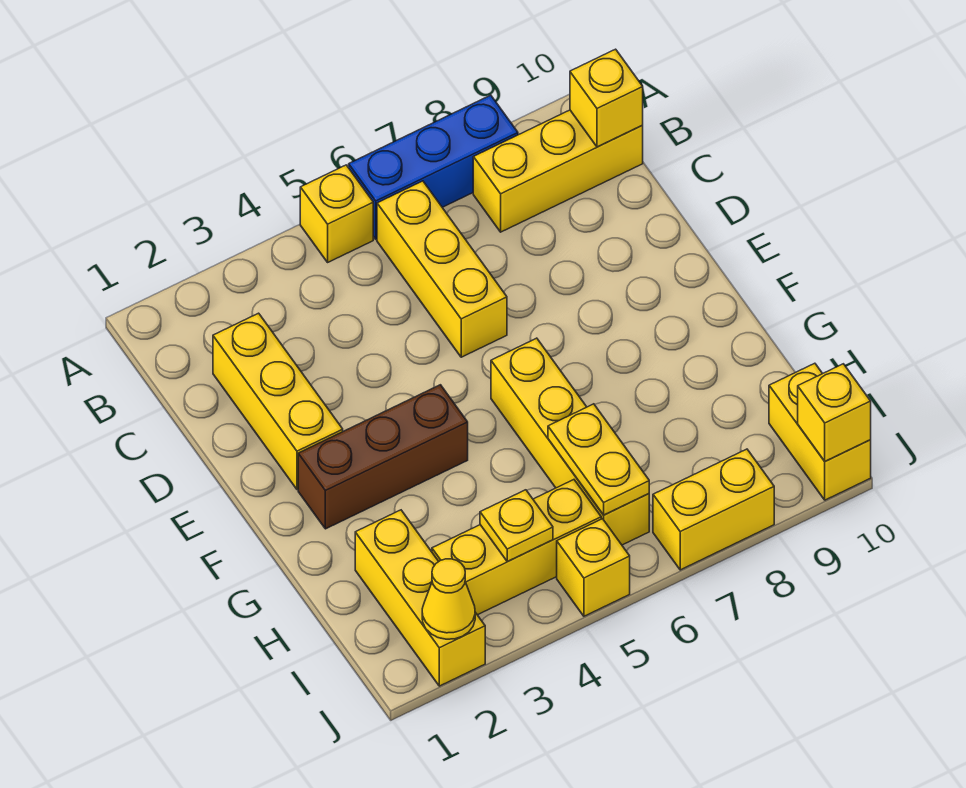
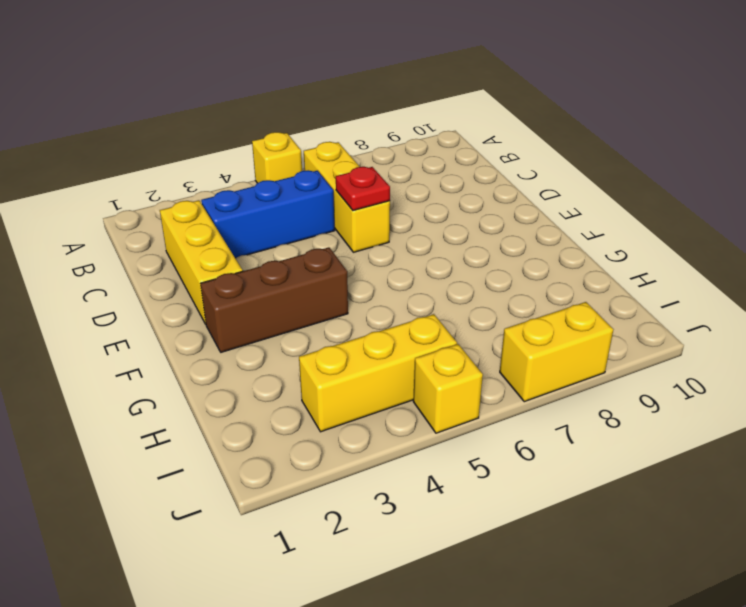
blue 1x3 brick [201,170,335,258] -> blue 1x3 brick moved to [349,95,518,239]
red 1x1 plate [336,167,390,210] -> none
none -> yellow 1x3 brick [473,110,643,232]
none -> yellow 1x4 brick [491,338,649,545]
none -> yellow 1x3 brick [355,510,485,686]

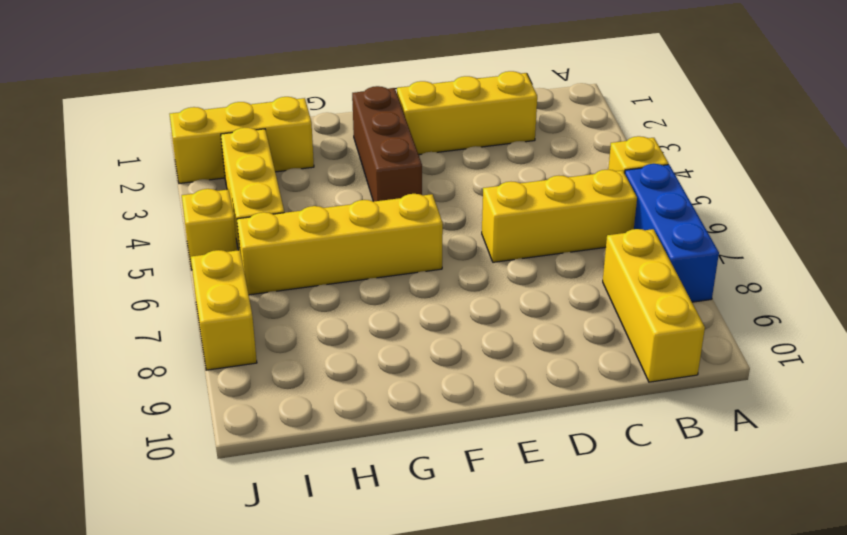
none -> yellow 1x2 brick [769,363,871,500]
none -> yellow 1x1 brick [570,49,643,147]
none -> yellow 1x2 plate [548,404,649,515]

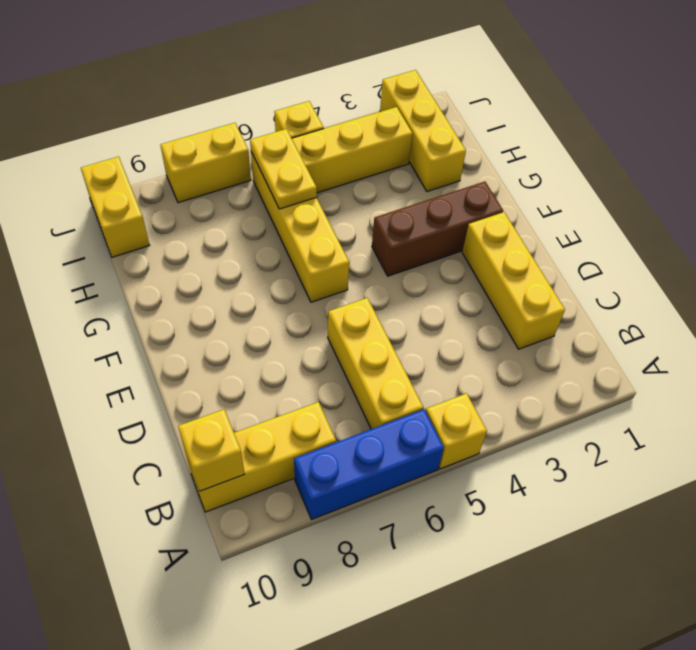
none -> yellow 1x1 plate [480,490,553,562]
none -> yellow 1x1 cone [422,559,475,639]
none -> yellow 1x1 brick [798,364,871,461]

